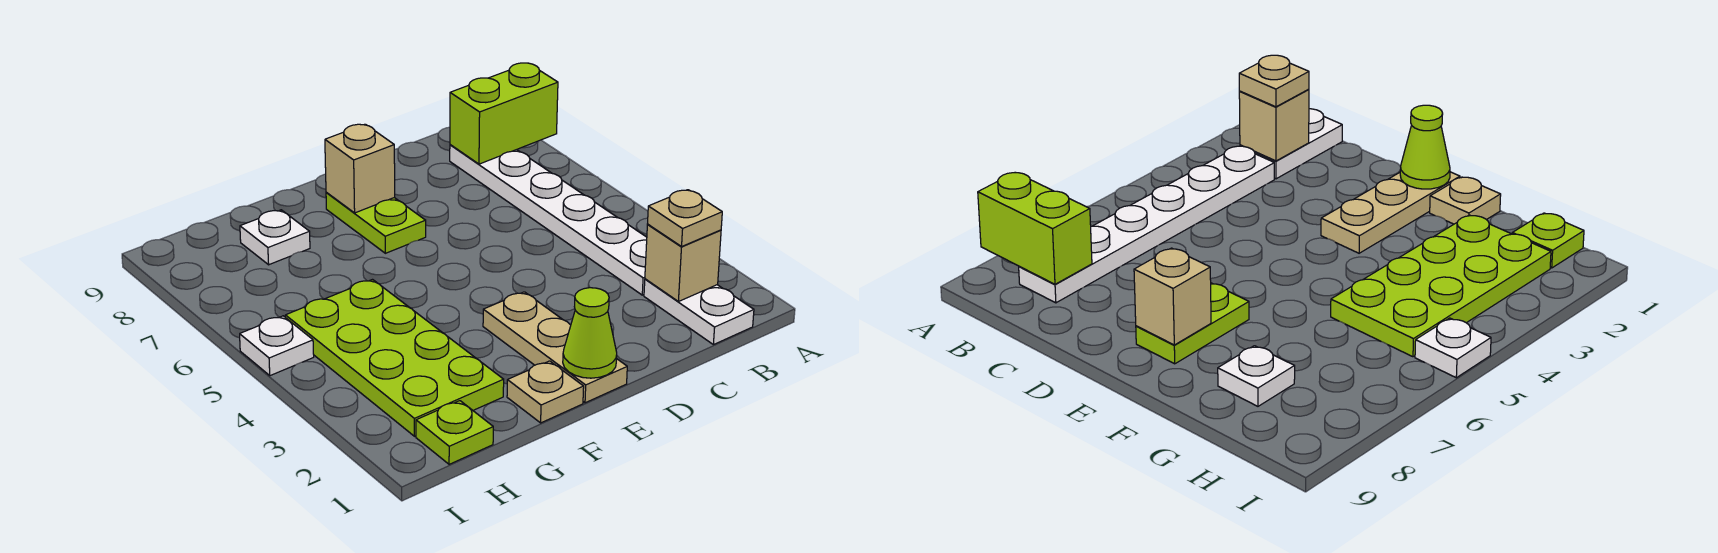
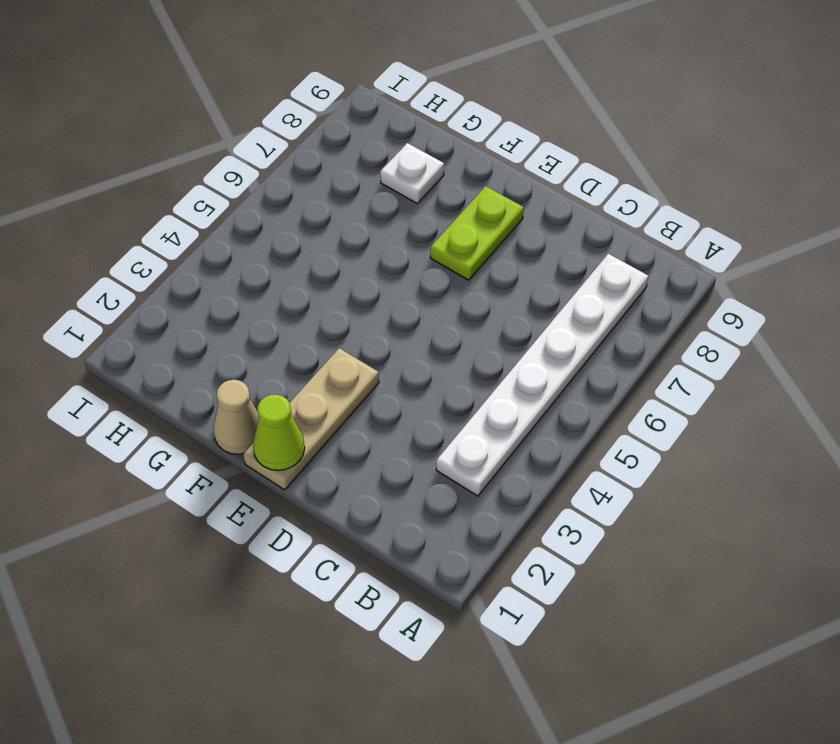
tan 1x1 cone [213,380,259,454] -> tan 1x1 plate [507,361,584,423]
none -> white 1x2 plate [644,279,754,345]
none -> lime 2x4 plate [285,280,504,436]
none -> lime 1x1 plate [416,401,493,464]

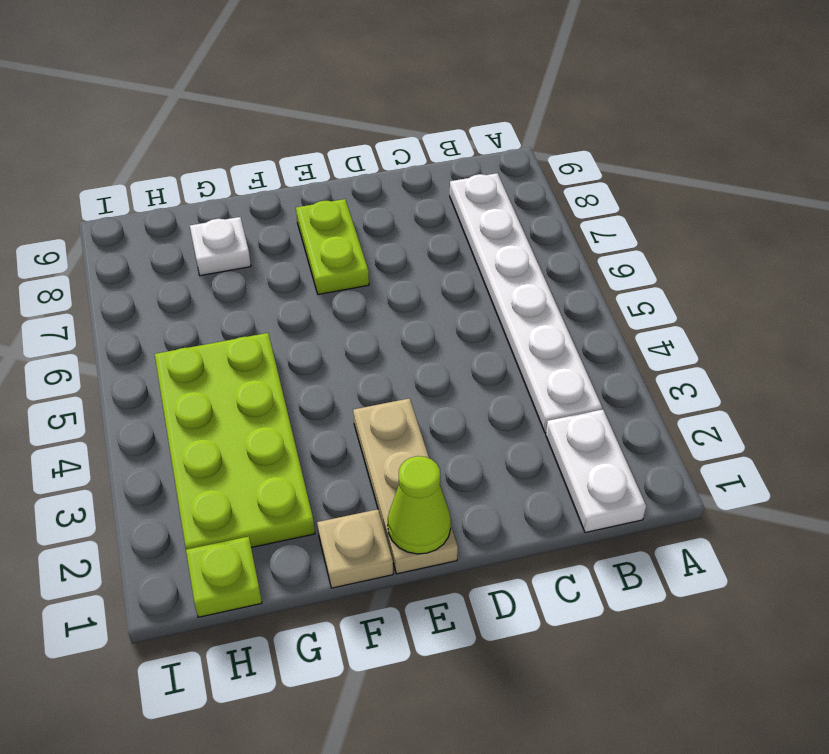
none -> white 1x1 plate [240,316,314,376]
none -> lime 1x2 brick [450,63,558,164]
none -> tan 1x1 brick [645,225,721,302]

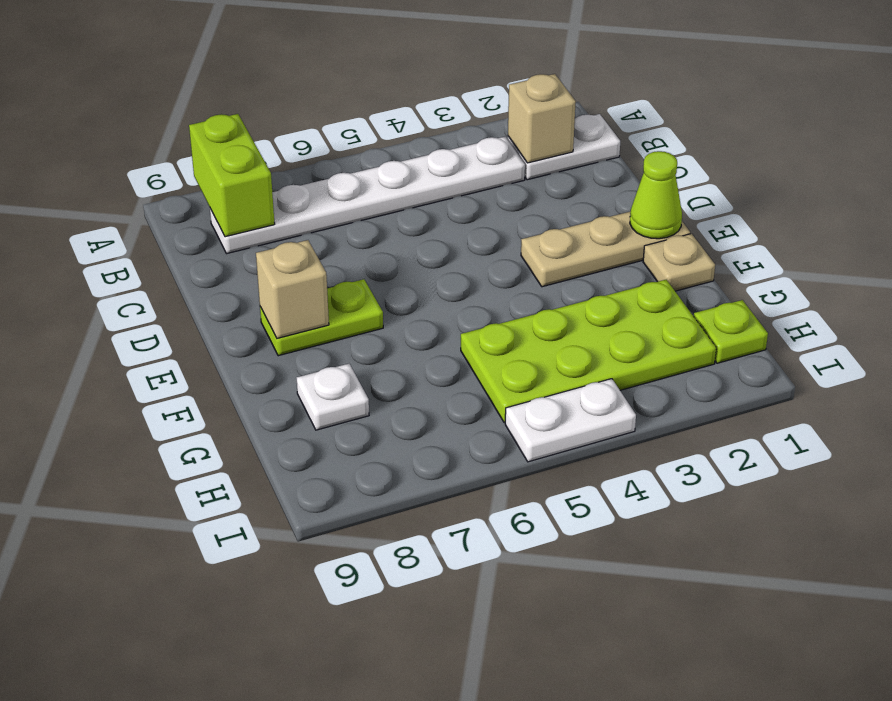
white 1x2 plate [505,379,636,462] -> white 1x1 plate [240,316,314,376]
none -> tan 1x1 plate [648,190,722,246]

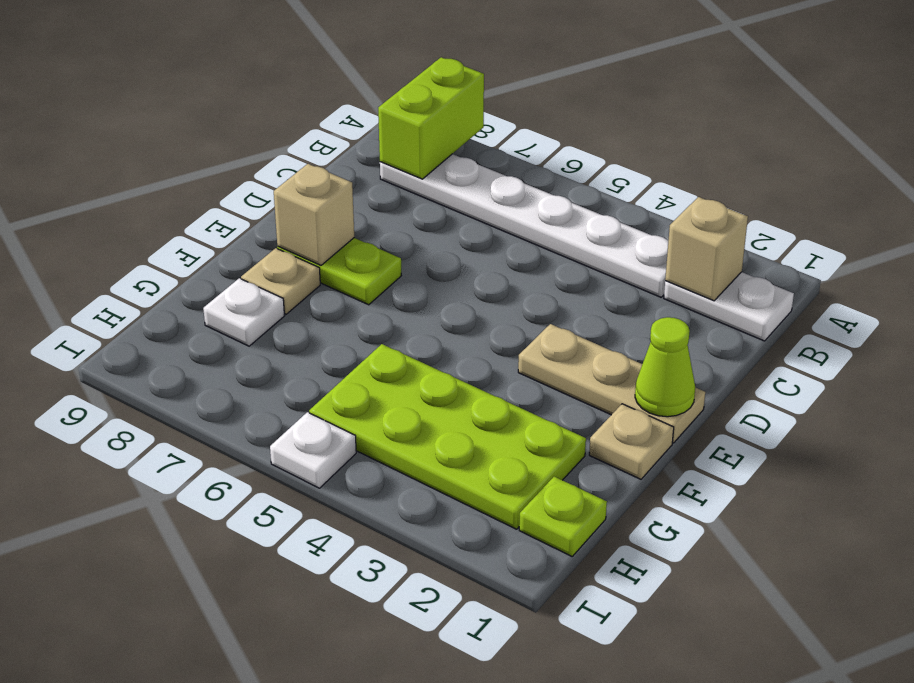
tan 1x1 plate [241,248,320,314] -> tan 1x1 plate moved to [648,190,722,246]

